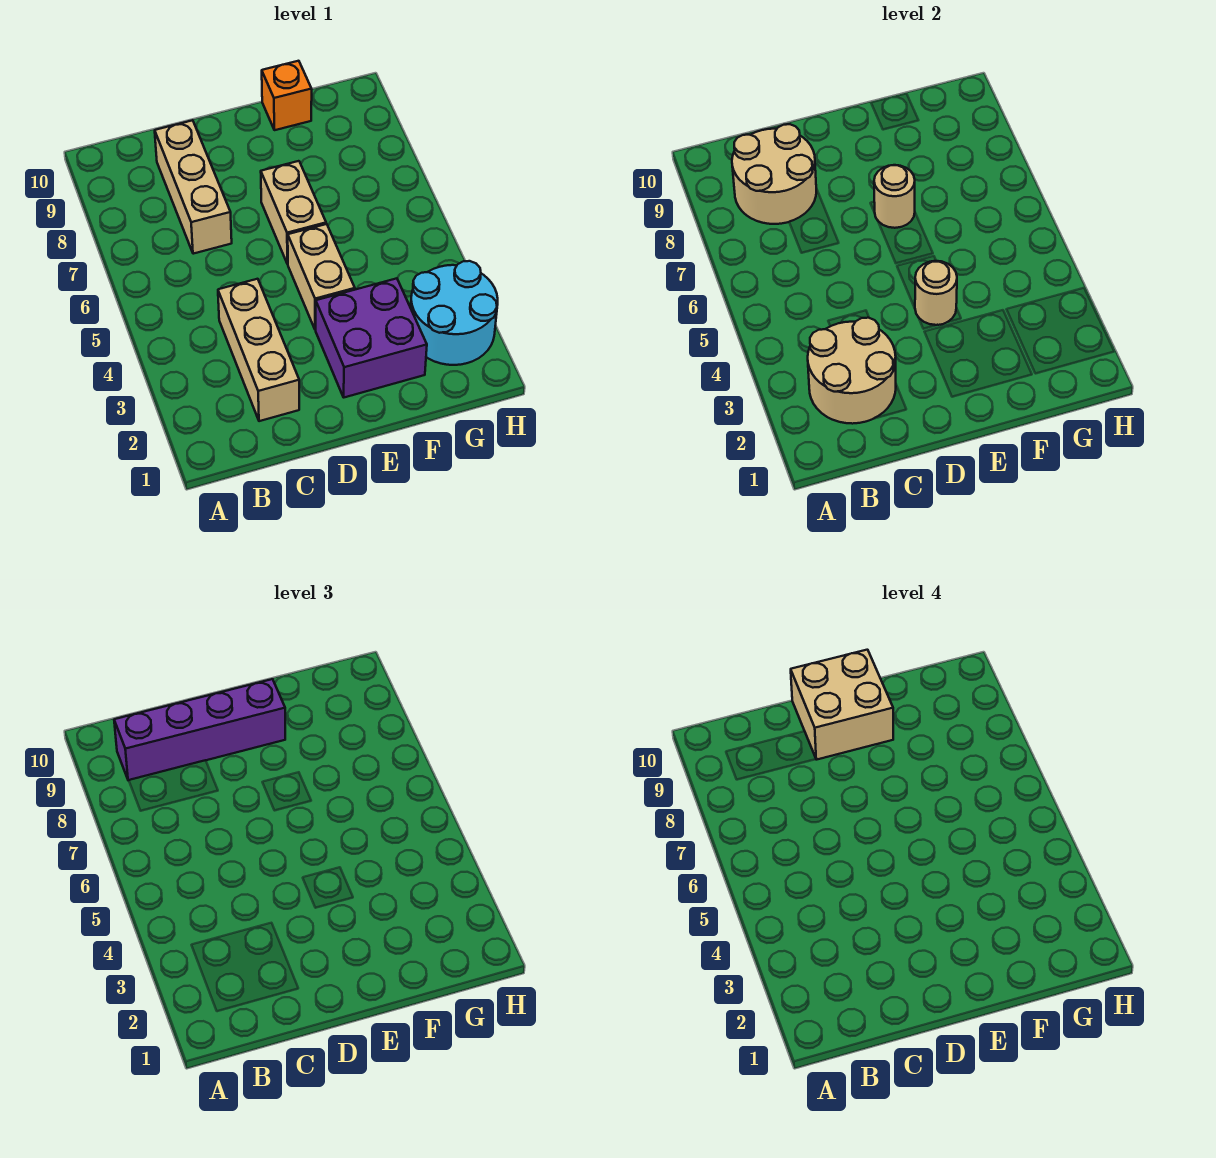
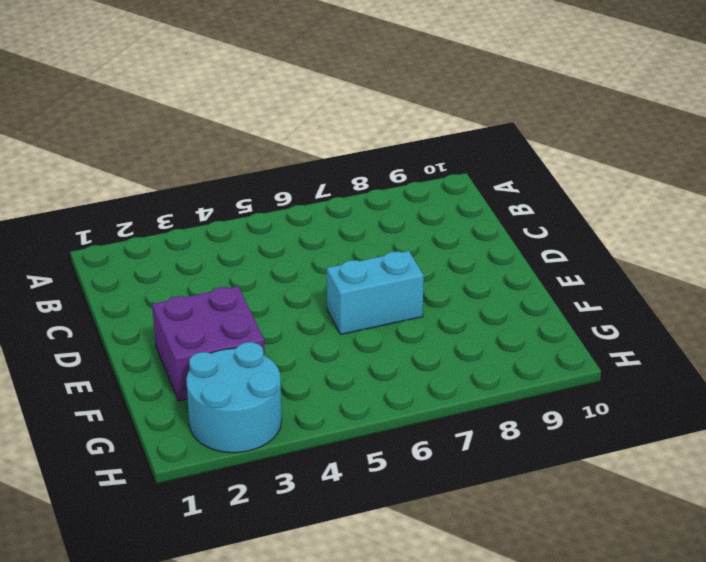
cyan 1x2 brick [327,251,424,334] -> tan 1x2 brick [261,161,326,264]
none -> tan 1x3 brick [218,279,299,421]
none -> tan 1x3 brick [155,120,232,254]
none -> tan 1x2 brick [288,224,355,330]

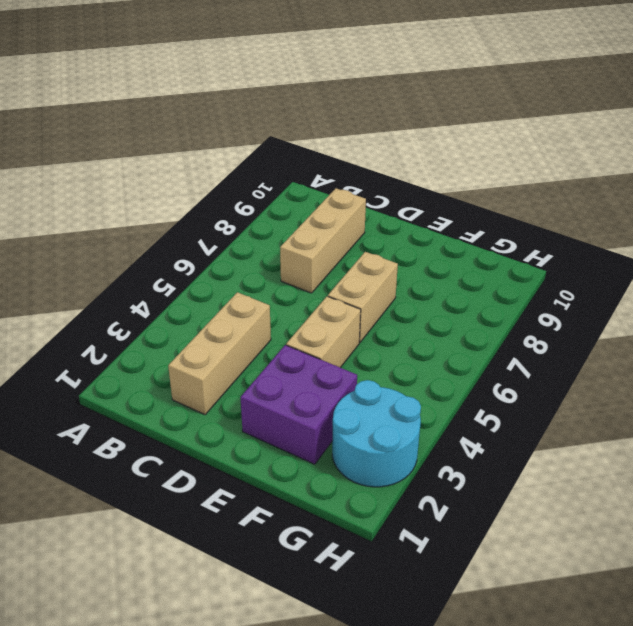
none -> orange 1x1 brick [262,61,312,130]
none -> tan 2x2 round brick [808,318,896,424]
none -> tan 2x2 round brick [732,124,816,224]

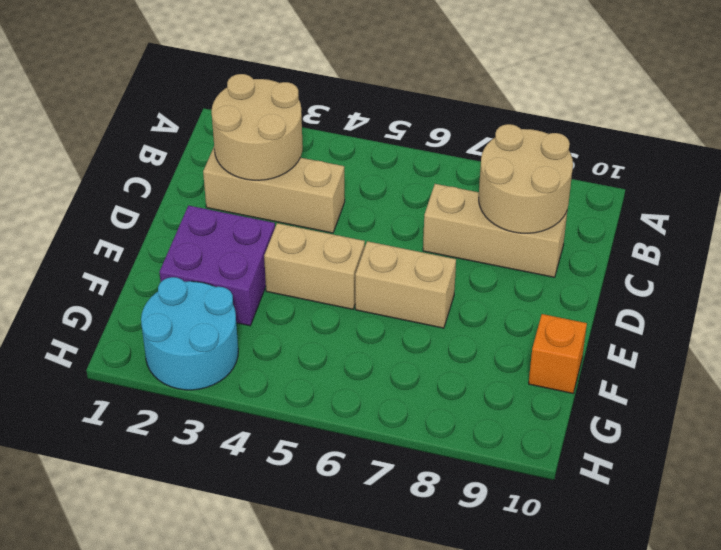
none -> tan 1x1 round brick [915,261,957,325]
none -> tan 1x1 round brick [874,165,915,228]
none -> purple 1x4 brick [114,679,285,780]

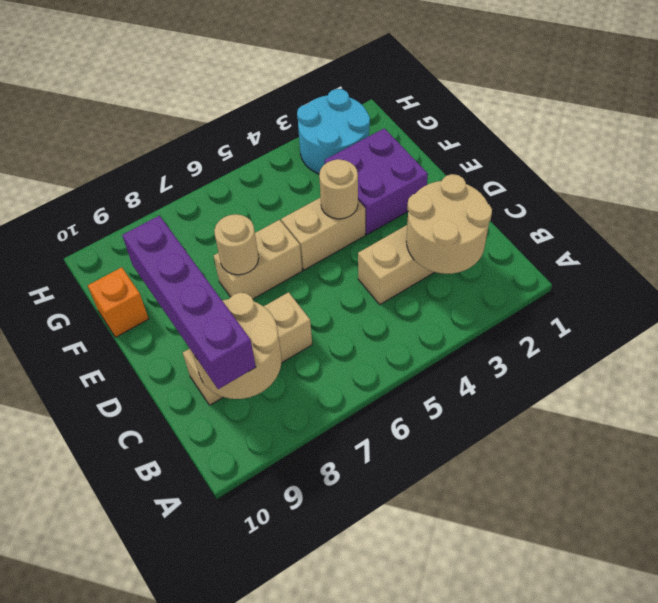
none -> tan 2x2 brick [791,650,893,760]

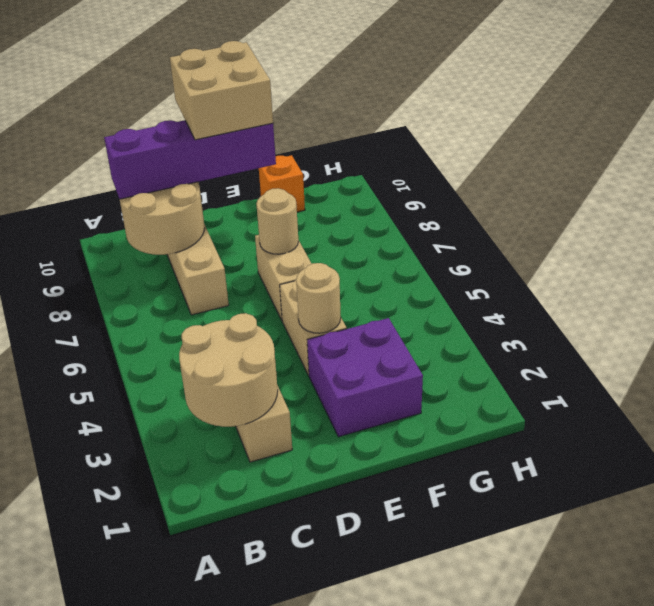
none -> cyan 2x2 round brick [411,261,498,365]

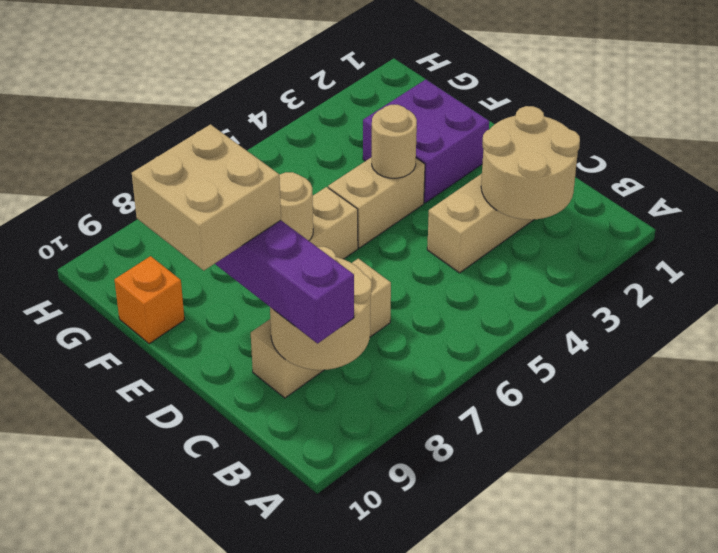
none -> cyan 2x2 round brick [411,261,498,365]

